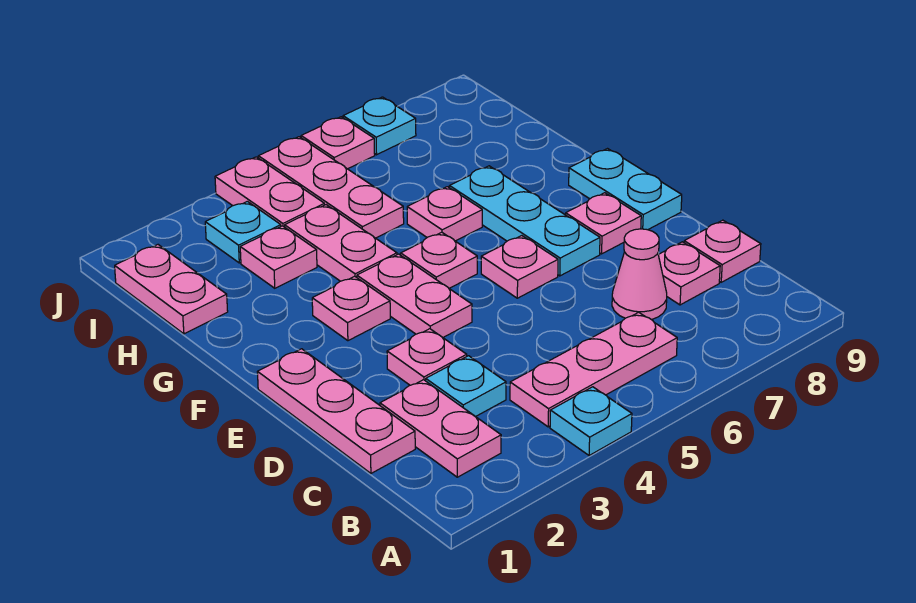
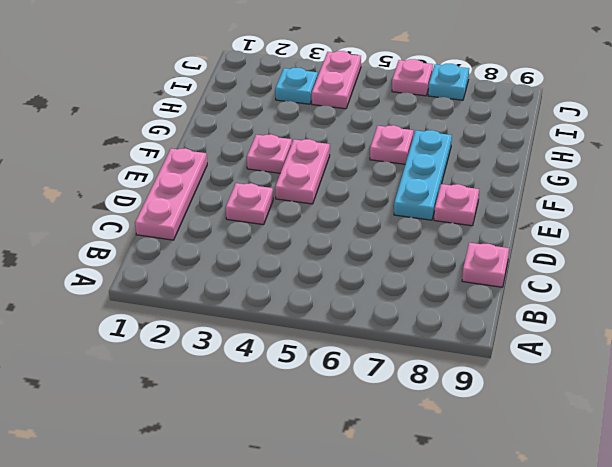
none -> cyan 1x1 plate [550,387,632,456]
none -> pink 1x2 plate [380,380,501,477]
none -> pink 1x3 plate [510,312,677,427]

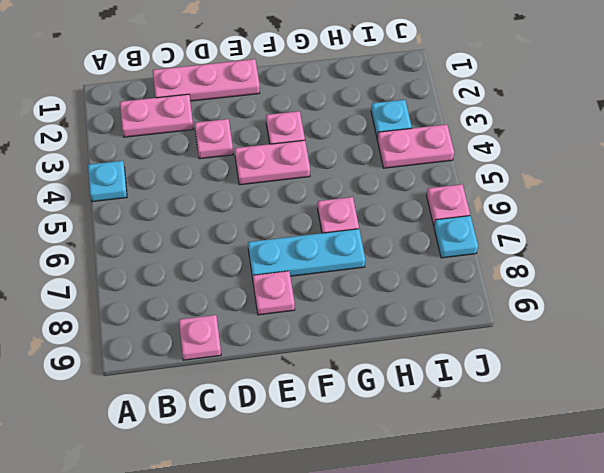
none -> pink 1x3 plate [510,312,677,427]
none -> cyan 1x1 plate [426,356,506,417]
none -> pink 1x1 cone [612,229,667,320]

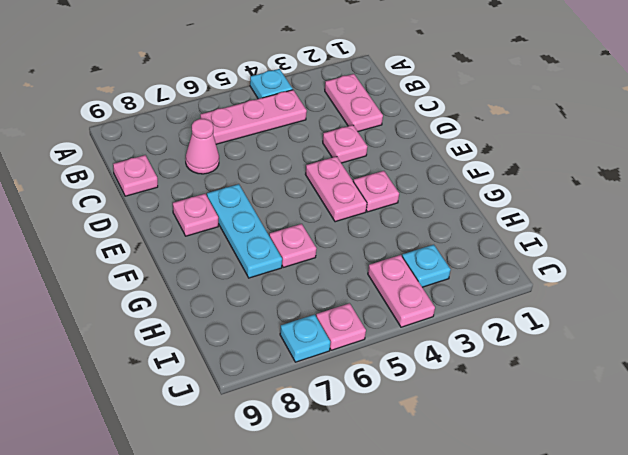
none -> pink 1x3 plate [258,349,415,473]
none -> cyan 1x1 plate [426,356,506,417]
none -> pink 1x1 plate [658,242,720,305]

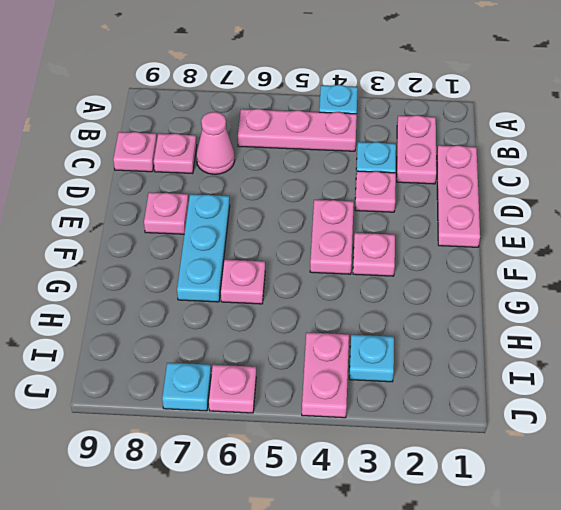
none -> pink 1x1 plate [481,236,558,298]
none -> cyan 1x2 plate [569,149,682,230]
none -> pink 1x1 plate [401,232,477,288]

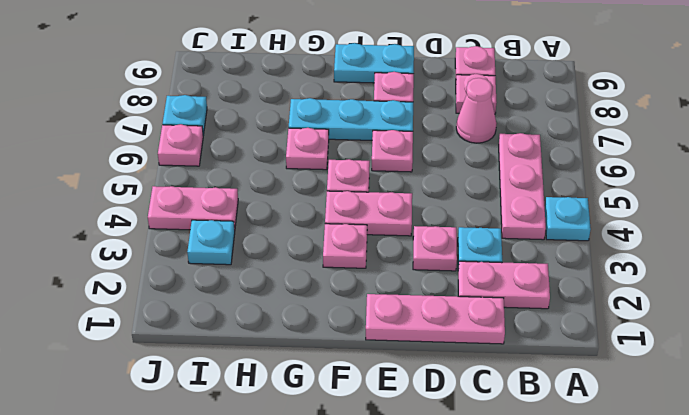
none -> pink 1x2 plate [285,205,397,281]
none -> pink 1x2 plate [115,245,228,334]
none -> pink 1x1 plate [240,226,317,288]

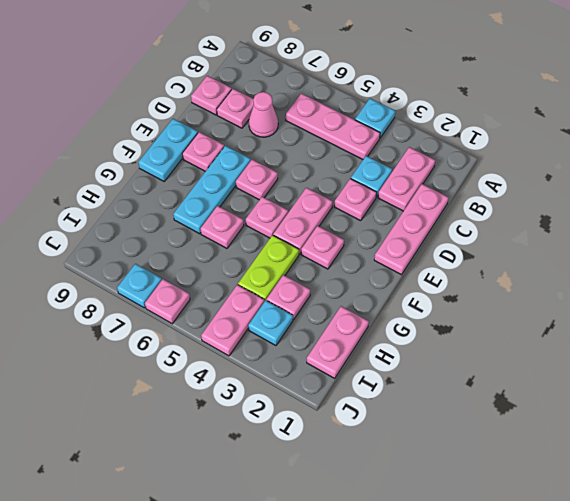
lime 1x2 plate [238,235,299,302] -> pink 1x2 plate [285,205,397,281]
none -> pink 1x3 plate [258,137,404,238]

